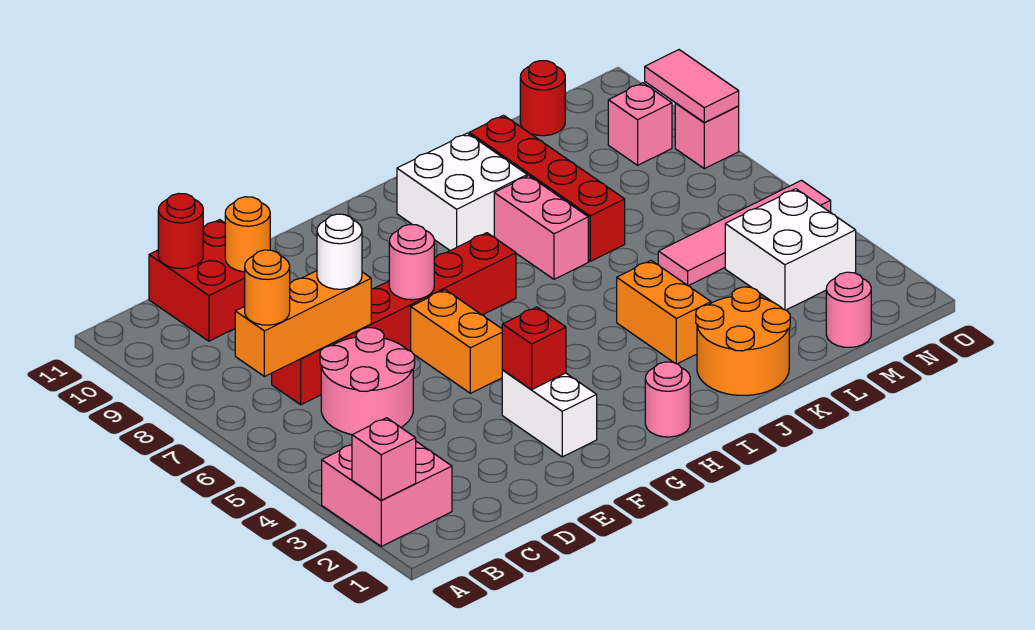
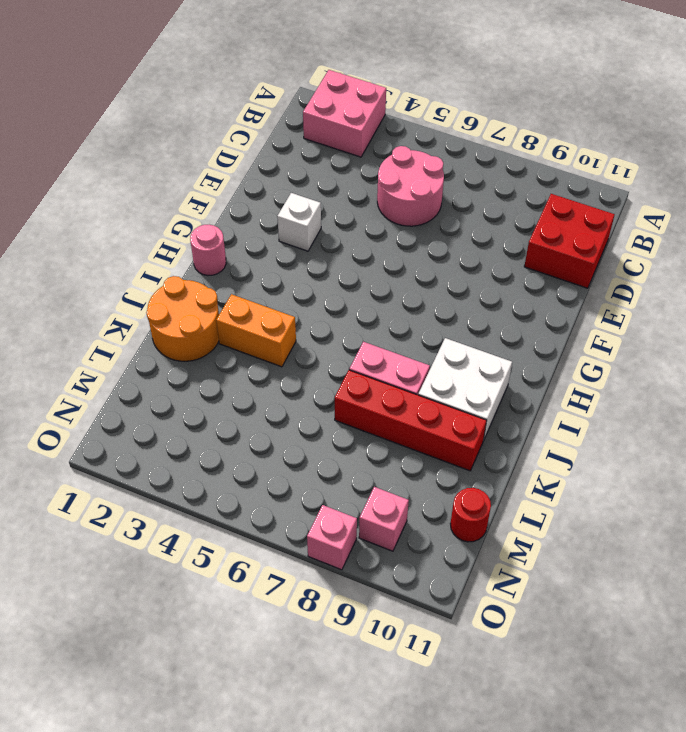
white 1x1 brick [277,193,321,251] -> white 1x2 brick [502,370,597,457]
none -> red 1x6 brick [272,233,516,405]
none -> orange 1x2 brick [411,290,502,393]
none -> pink 1x4 tile [658,180,831,286]

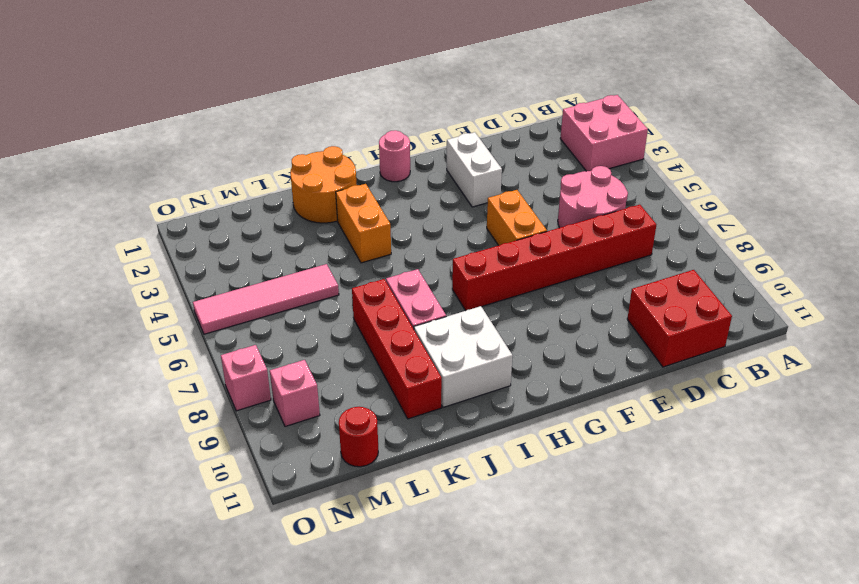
none -> pink 1x1 round brick [826,272,871,347]
none -> white 2x2 brick [725,189,856,310]
none -> pink 1x1 brick [352,418,416,500]

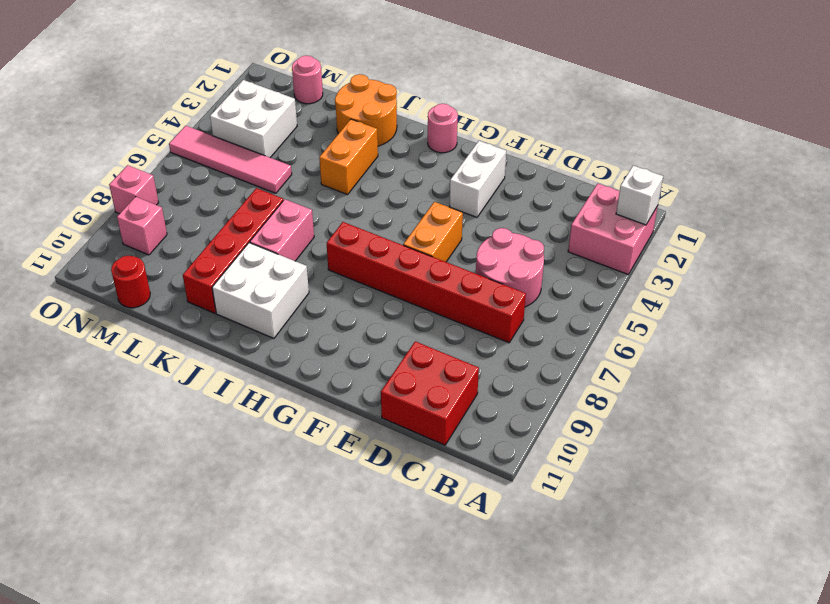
white 1x1 brick [616,166,663,225] -> pink 1x1 brick [352,418,416,500]
none -> orange 1x3 brick [235,271,371,377]
none -> red 1x1 round brick [158,194,203,269]
none -> orange 1x1 round brick [225,197,270,272]

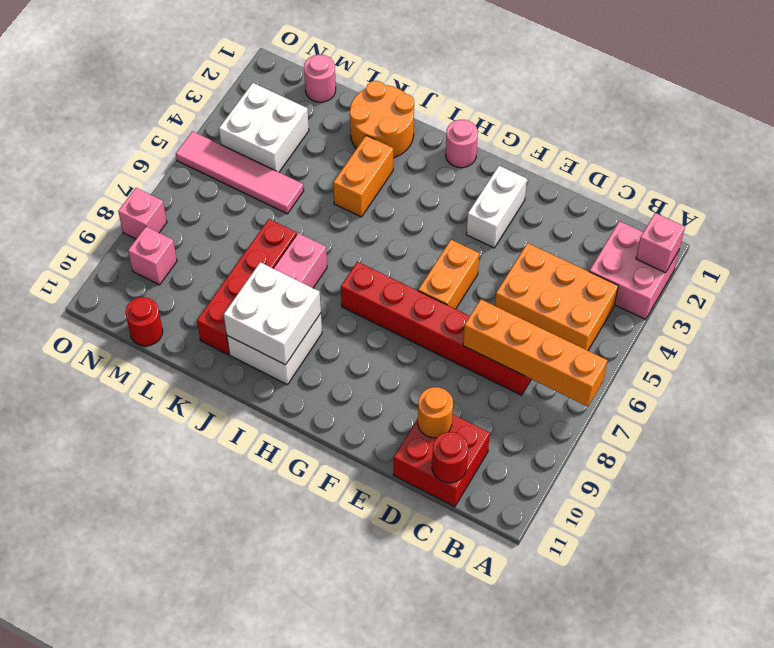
orange 1x4 brick [463,299,607,406] -> orange 1x3 brick [235,271,371,377]
orange 2x3 brick [495,243,618,350] -> pink 2x2 round brick [320,328,415,435]
white 2x2 brick [224,262,321,365] -> none
none -> red 1x1 brick [502,307,566,389]
none -> pink 1x1 round brick [389,225,434,300]
none -> pink 1x2 tile [645,50,739,122]

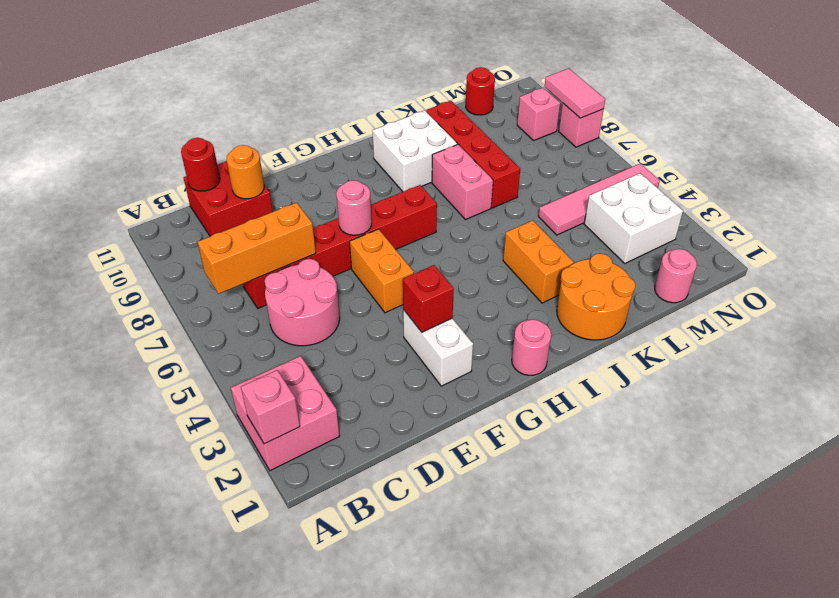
none -> orange 1x1 round brick [245,250,290,325]
none -> white 1x1 round brick [317,214,362,289]

